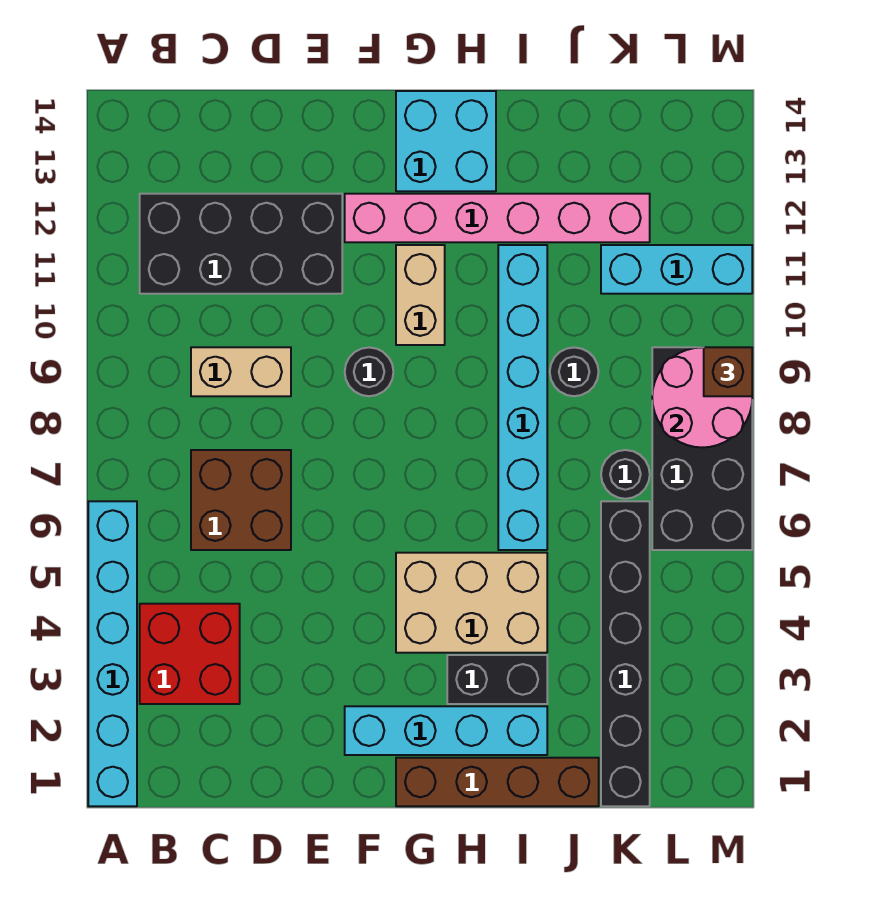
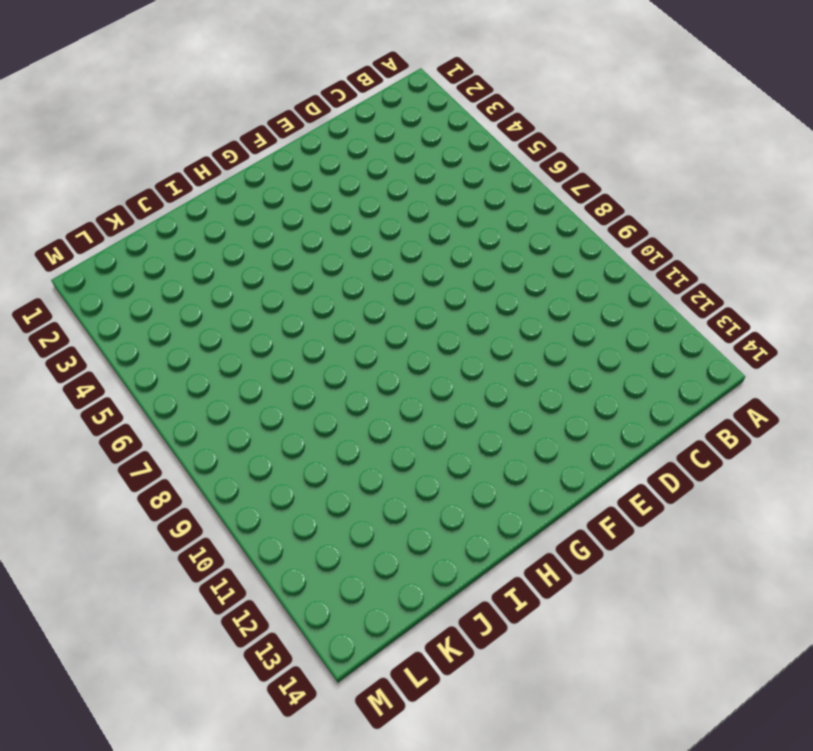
none -> cyan 1x6 brick [88,501,137,806]
none -> red 2x2 brick [140,604,240,704]
none -> black 2x4 brick [140,194,342,294]

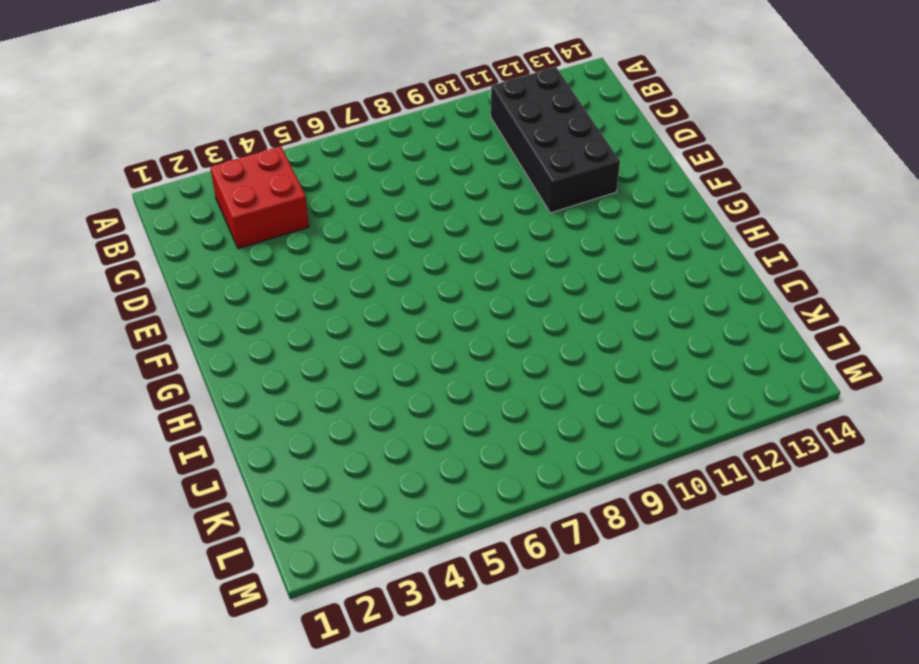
none -> cyan 1x6 brick [88,501,137,806]
none -> brown 2x2 brick [191,450,291,550]
none -> tan 1x2 brick [191,347,291,396]

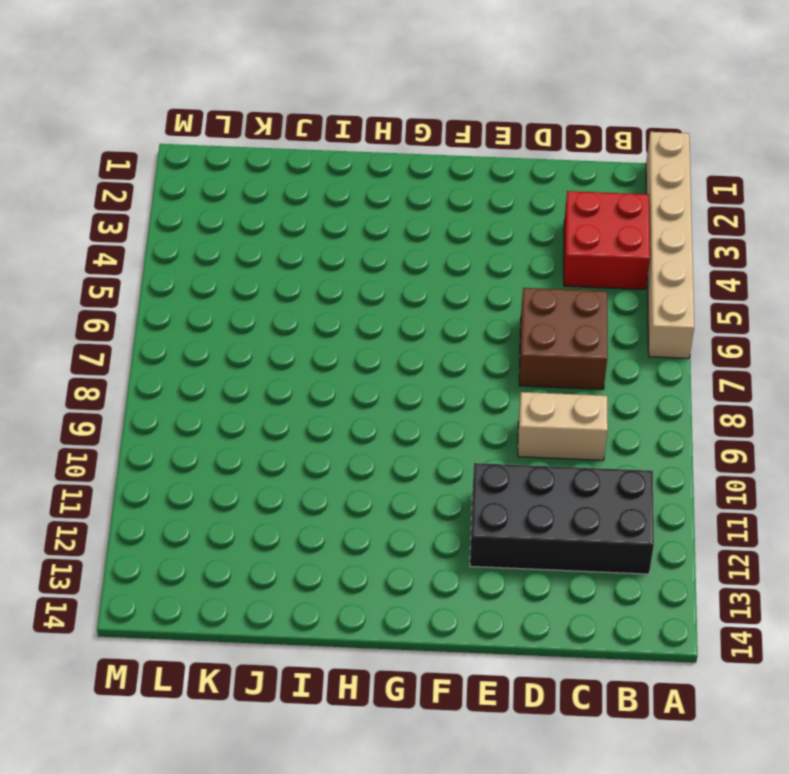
tan 1x6 brick [646,132,694,358] -> cyan 1x6 brick [88,501,137,806]
none -> cyan 1x4 brick [345,706,547,755]
none -> black 1x1 round brick [345,348,393,396]
none -> pink 1x6 brick [345,194,650,242]

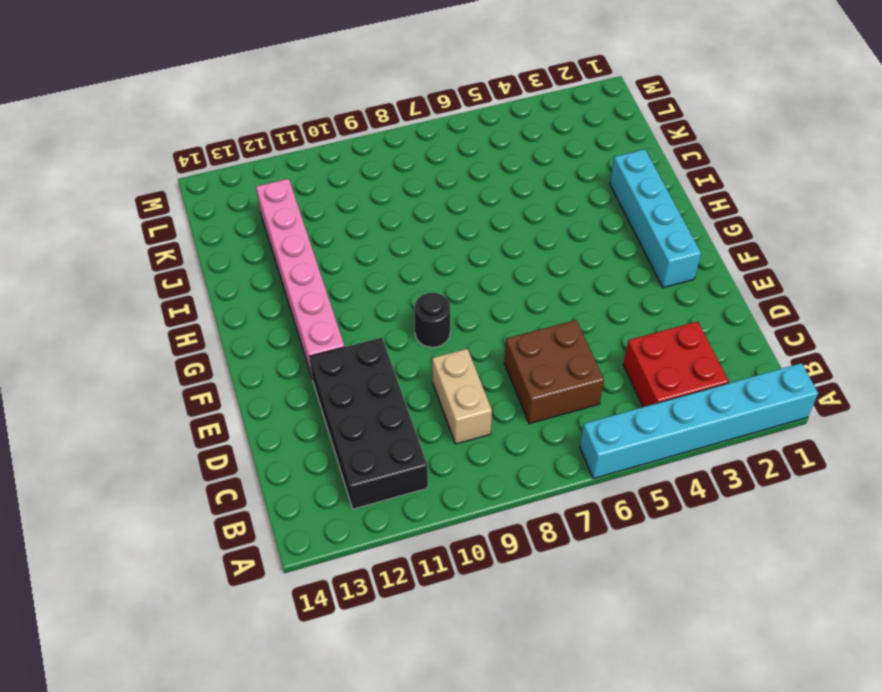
none -> brown 1x4 brick [396,758,599,806]
none -> tan 2x3 brick [396,553,547,653]
none -> tan 1x2 brick [396,245,445,345]

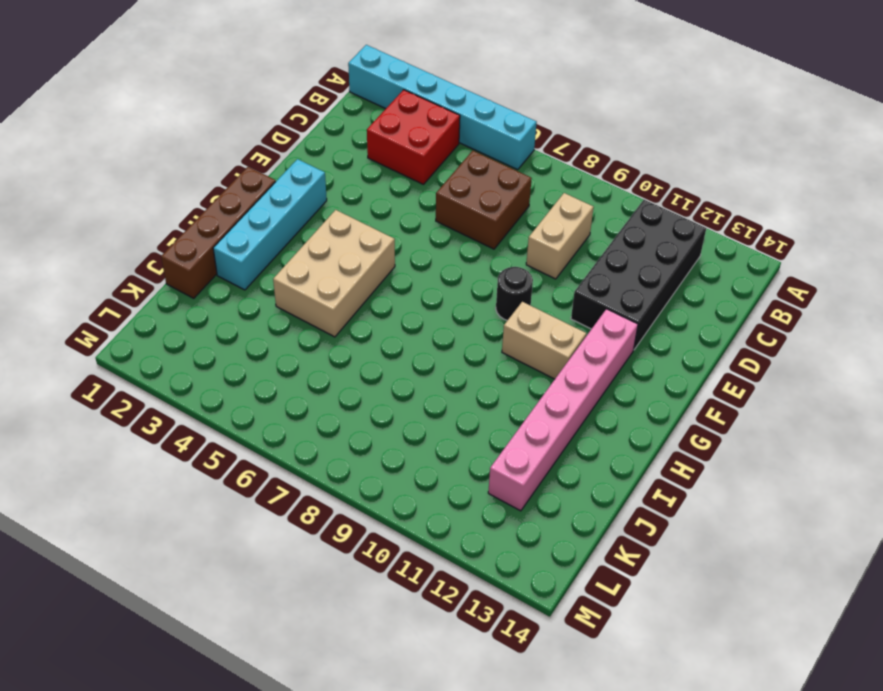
none -> cyan 2x2 brick [396,91,496,191]
none -> black 1x2 brick [447,655,547,704]
none -> cyan 1x6 brick [498,245,547,550]

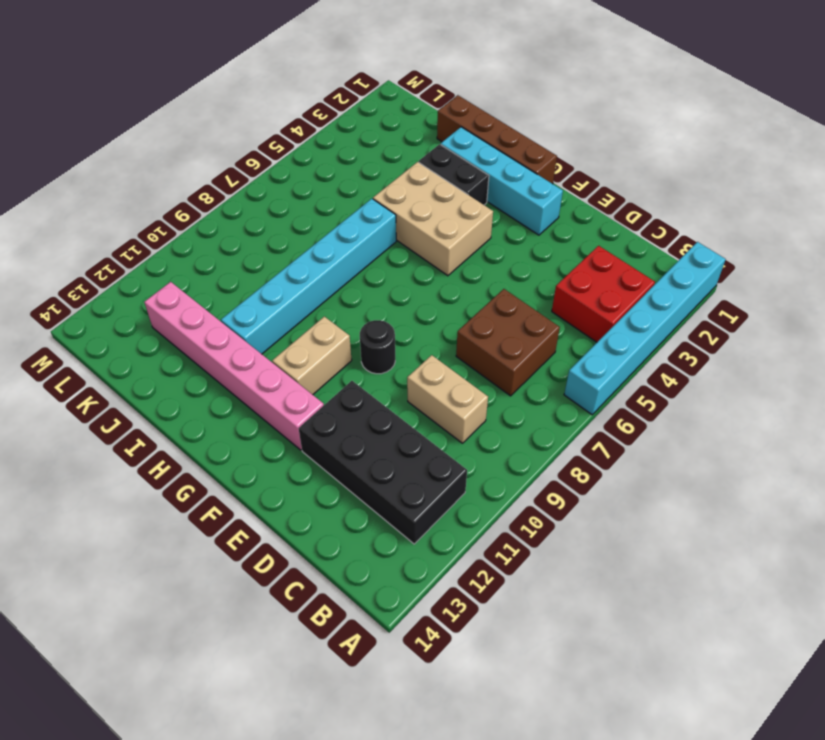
none -> cyan 2x2 brick [396,91,496,191]
none -> black 1x1 round brick [550,348,598,396]
none -> black 1x6 brick [601,501,650,806]

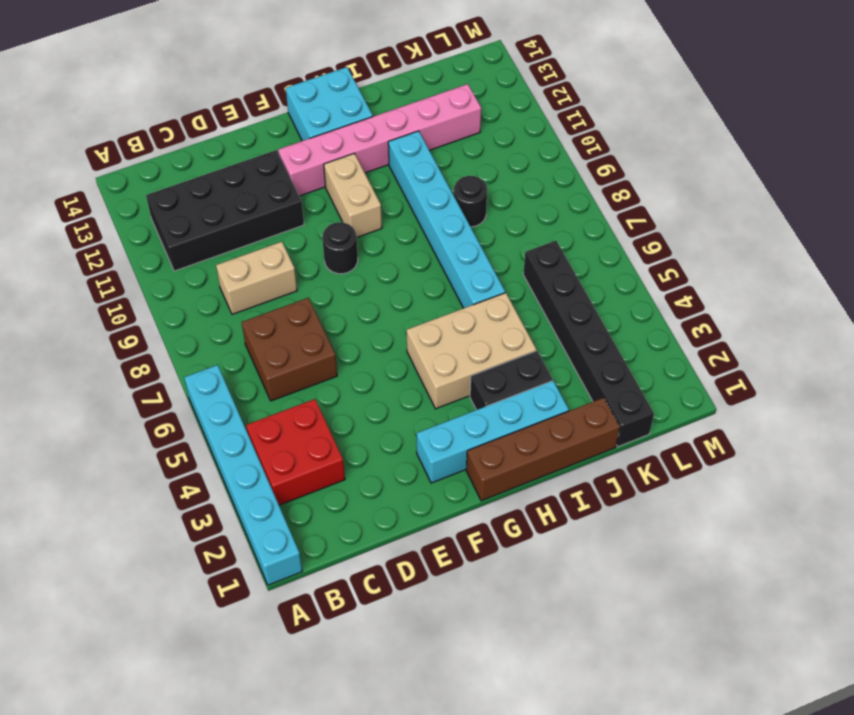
none -> black 1x1 round brick [601,450,650,499]
none -> cyan 1x3 brick [601,245,752,294]
none -> black 2x4 brick [652,347,752,550]

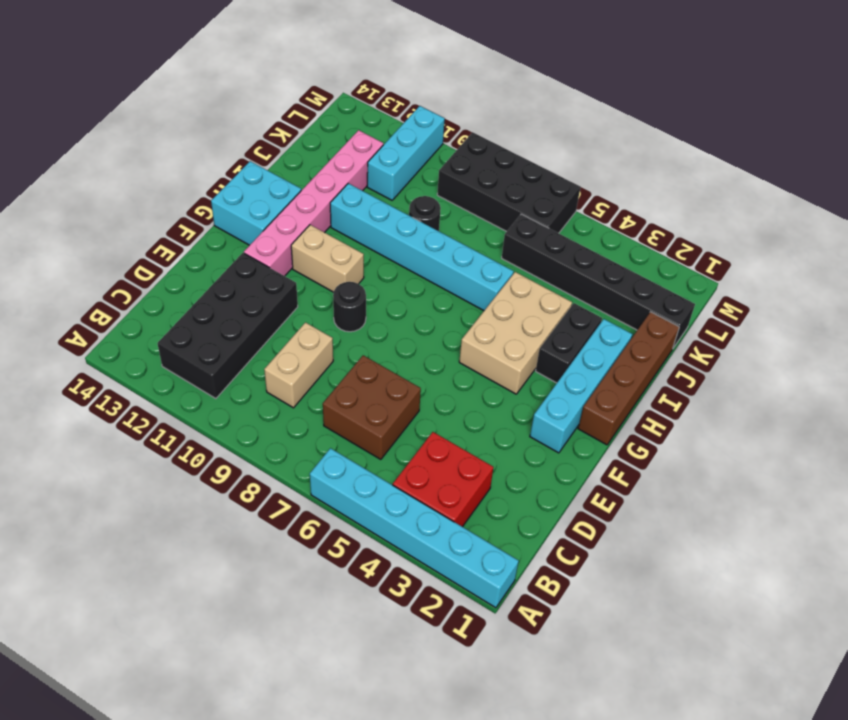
none -> black 1x1 round brick [601,450,650,499]
none -> pink 2x2 round brick [652,347,752,448]
none -> brown 1x1 brick [704,347,752,396]

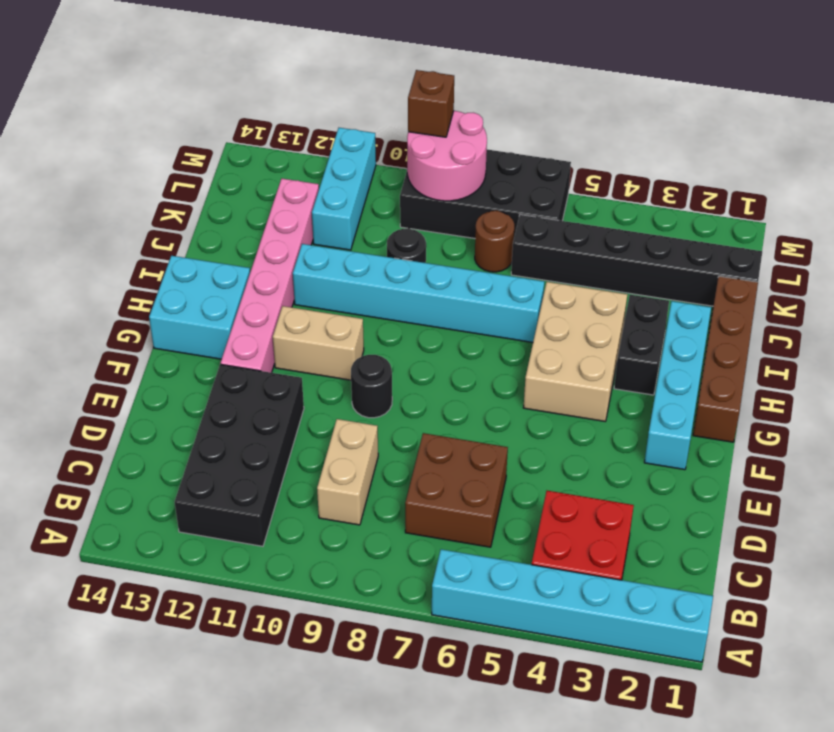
brown 1x1 round brick [475,211,514,272] -> black 1x1 round brick [601,450,650,499]

